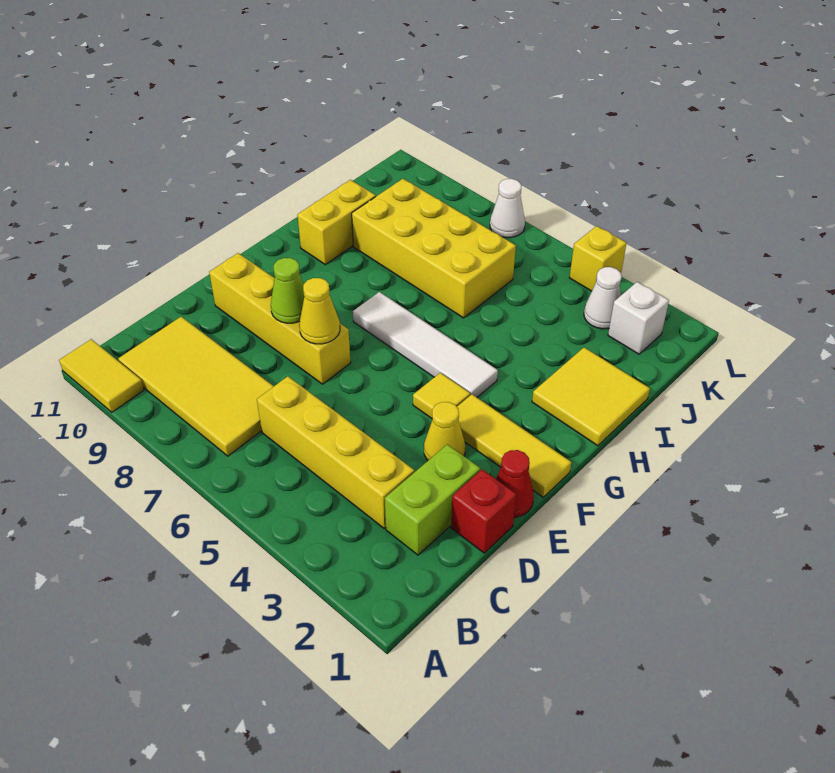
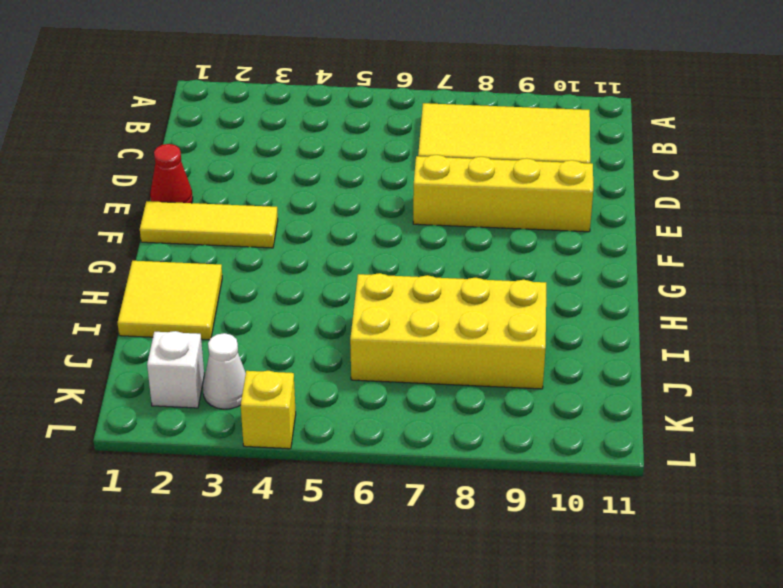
none -> yellow 1x2 tile [59,339,144,412]
none -> lime 1x2 brick [385,444,480,555]
none -> yellow 1x4 brick [257,376,414,528]

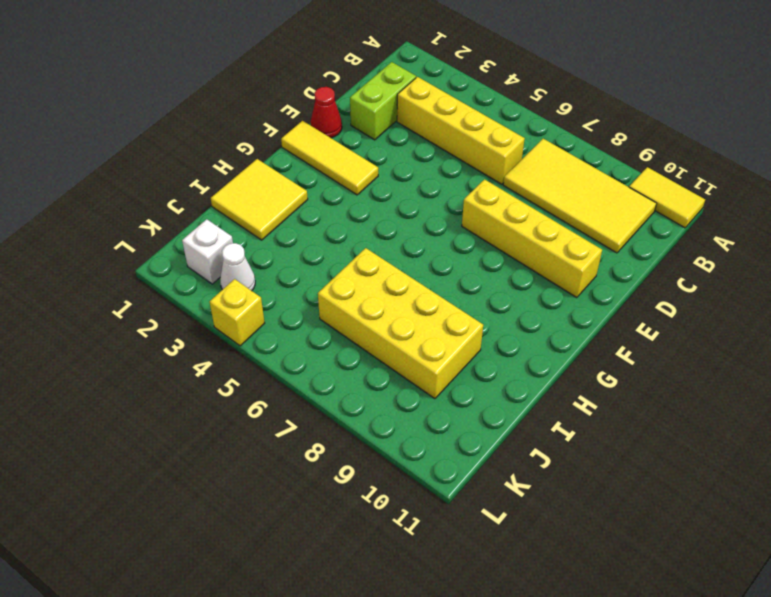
none -> red 1x1 brick [451,470,516,553]
none -> yellow 1x1 cone [424,402,465,461]
none -> yellow 1x1 tile [413,373,470,418]

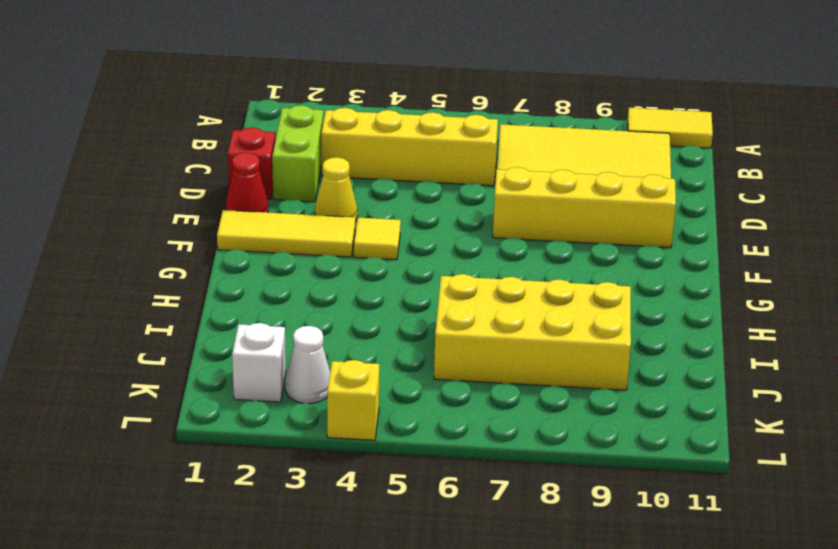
none -> white 1x4 tile [353,292,498,397]
none -> yellow 2x2 tile [532,347,650,446]
none -> yellow 1x2 brick [298,180,376,265]

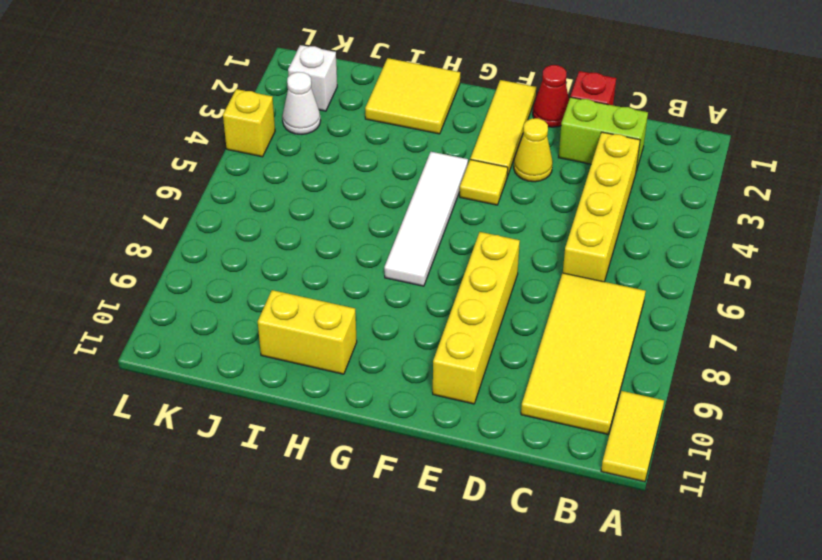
none -> yellow 2x4 brick [352,179,516,318]
none -> white 1x1 cone [490,179,525,238]
none -> yellow 1x1 cone [299,278,340,344]

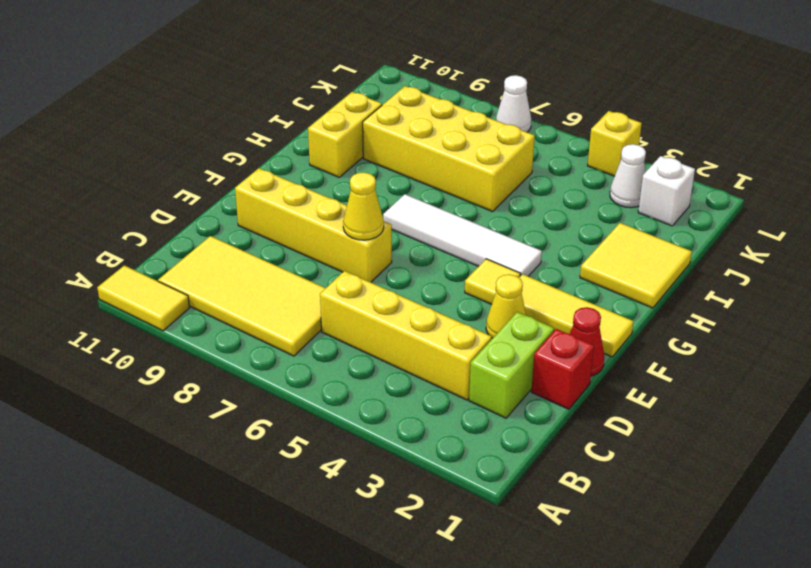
none -> lime 1x1 cone [271,258,304,323]

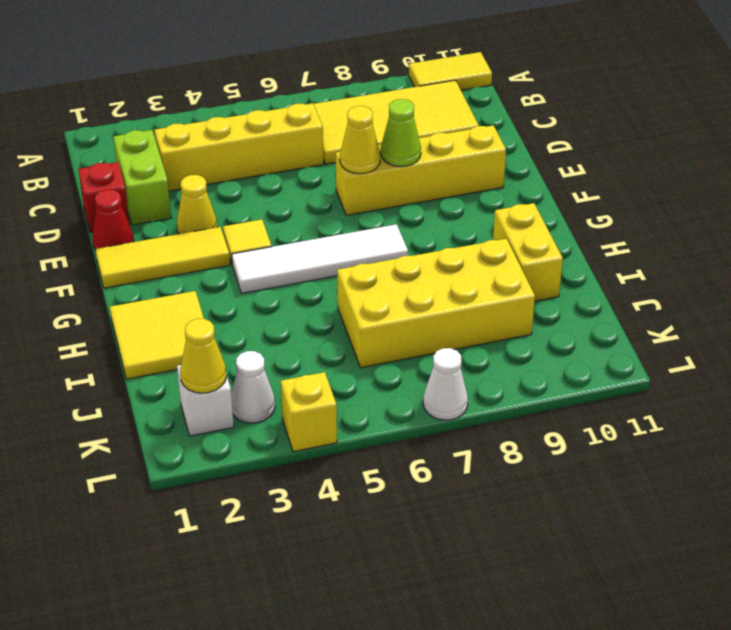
yellow 1x1 cone [180,319,226,393] -> none

